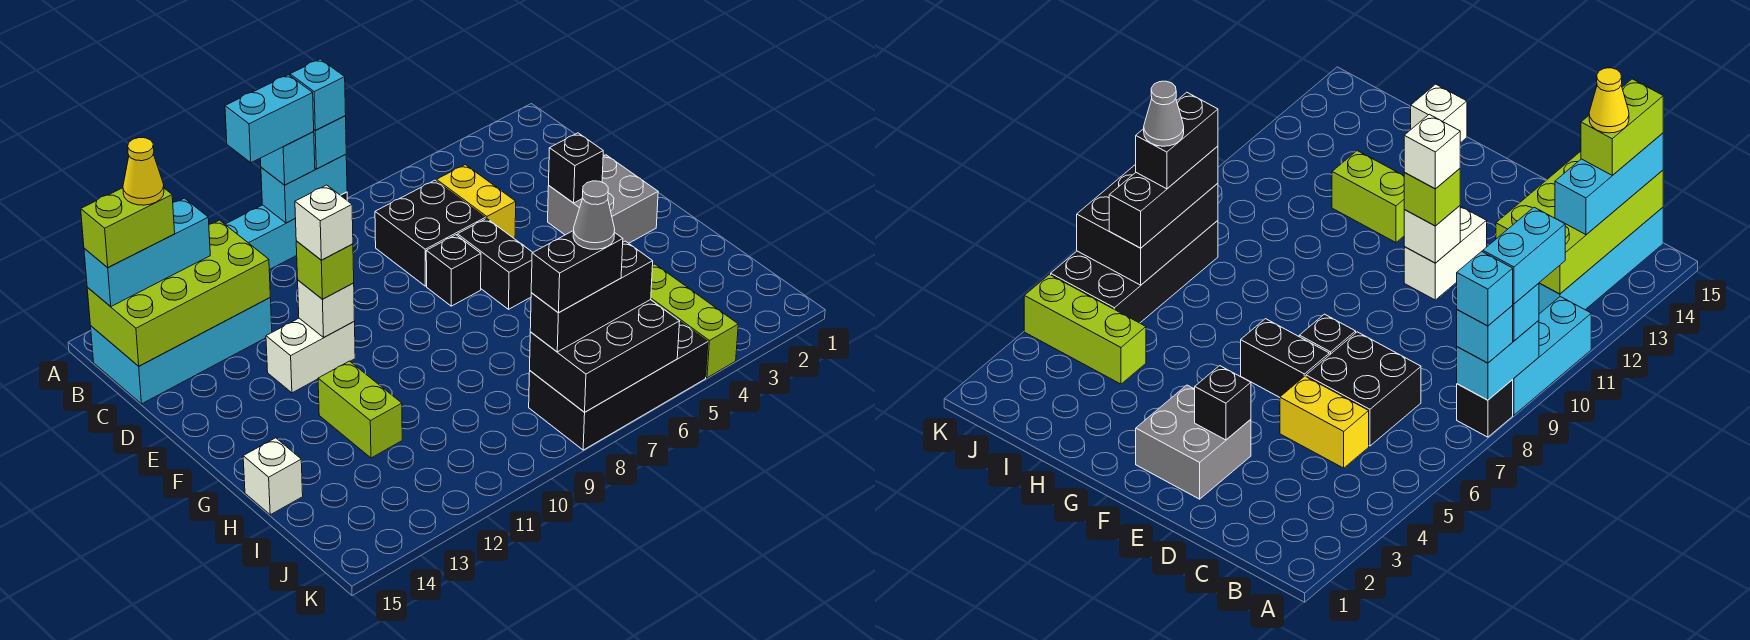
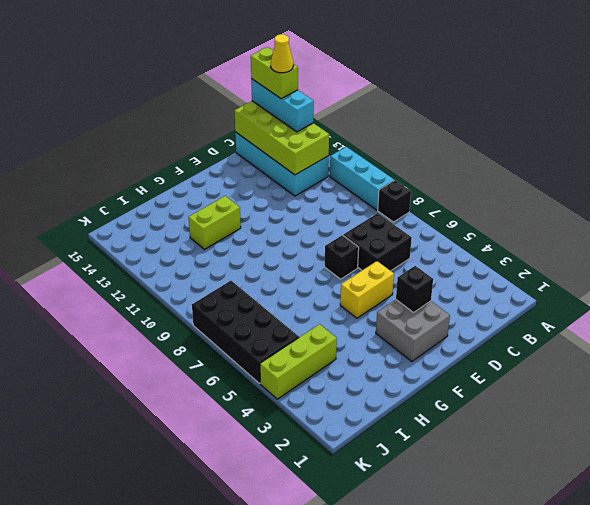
yellow 1x2 brick [340,261,394,318] -> yellow 1x2 brick moved to [437,165,516,238]
none -> black 1x2 brick [457,218,533,309]
none -> white 1x2 brick [266,318,355,393]
none -> white 1x1 brick [243,438,303,515]
none -> cyan 1x2 brick [261,155,347,223]

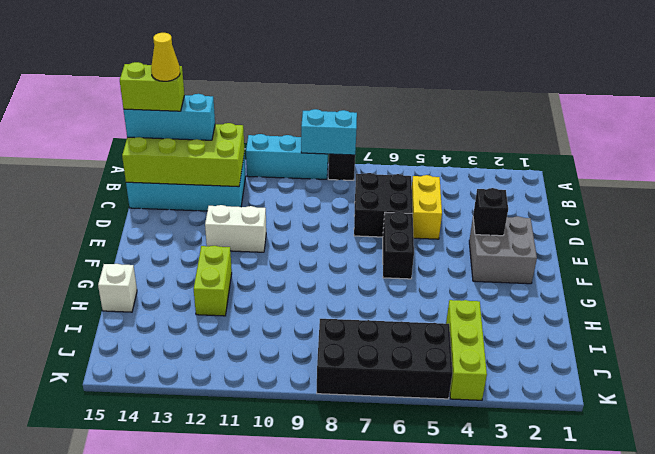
none -> black 1x1 brick [426,235,481,306]
none -> white 1x1 brick [298,280,355,337]
none -> black 2x3 brick [530,300,680,412]
none -> cyan 1x1 brick [314,116,346,169]

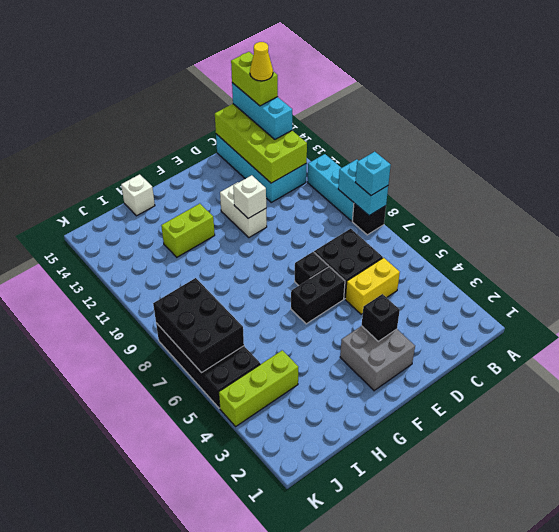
none -> cyan 1x1 brick [261,131,315,185]
none -> lime 1x1 brick [296,241,354,299]
none -> black 1x3 brick [530,241,653,352]
none -> cyan 1x1 brick [290,59,346,130]

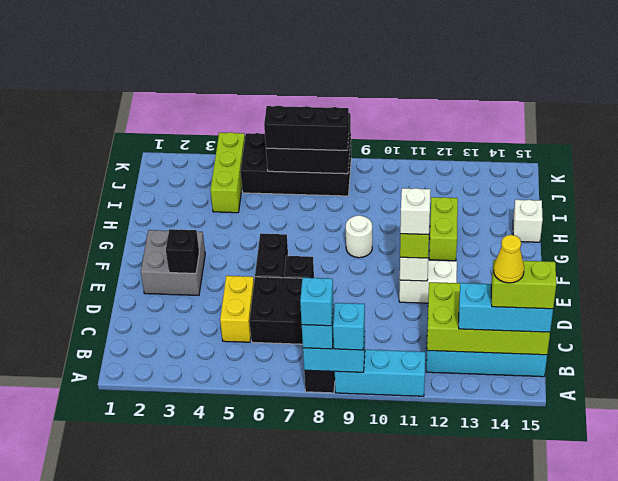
white 1x1 round brick [346,215,372,258] -> none
none -> cyan 1x2 brick [225,75,314,163]
none -> black 1x2 brick [531,230,623,313]
none -> grey 1x1 cone [573,181,615,249]

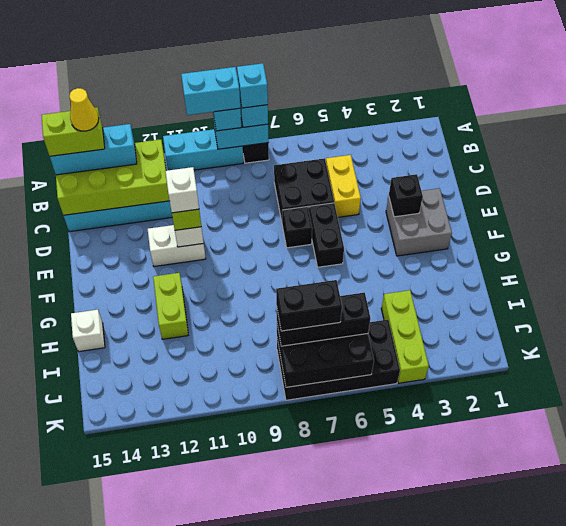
none -> grey 1x1 cone [573,181,615,249]

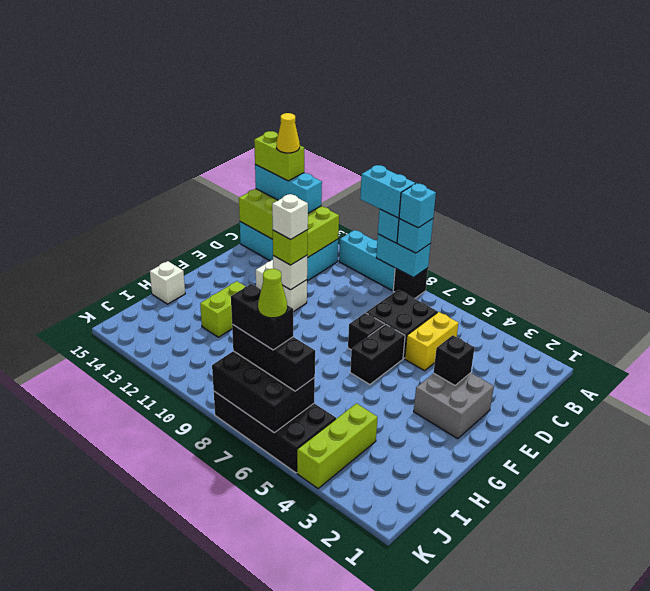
lime 1x1 cone [258,269,287,318] -> grey 1x1 cone [573,181,615,249]

